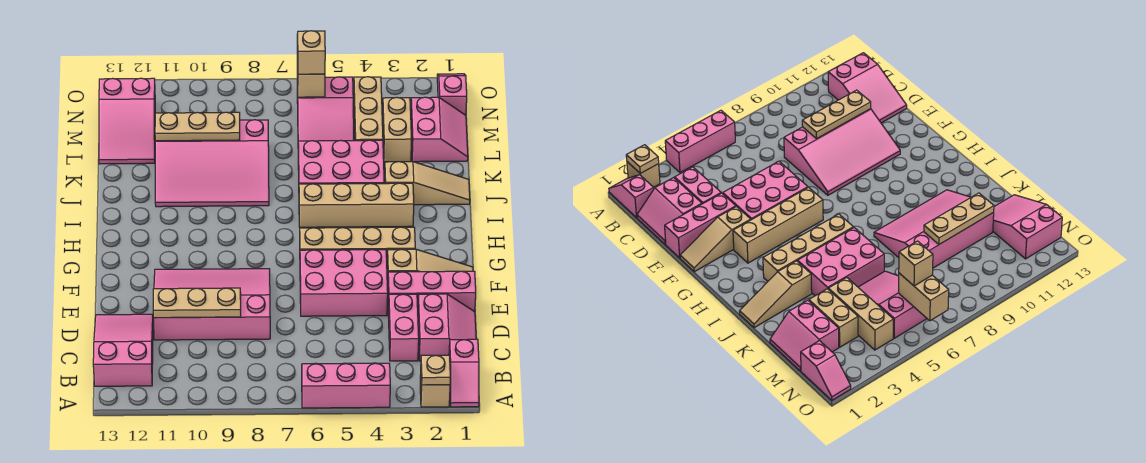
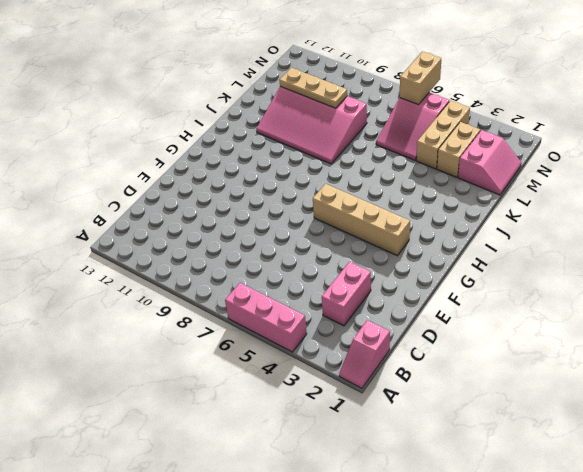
none -> tan 1x1 brick [420,375,450,407]
none -> pink 2x3 slope [93,314,153,386]
none -> pink 2x2 slope [418,294,476,361]

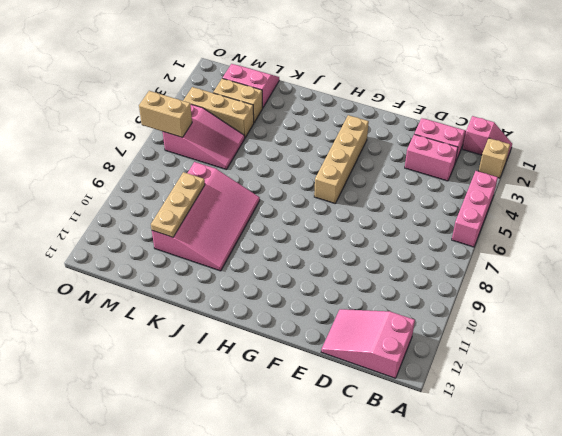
none -> pink 3x4 slope [153,269,270,340]
none -> pink 1x3 brick [388,271,476,315]
none -> pink 2x3 brick [300,250,388,316]

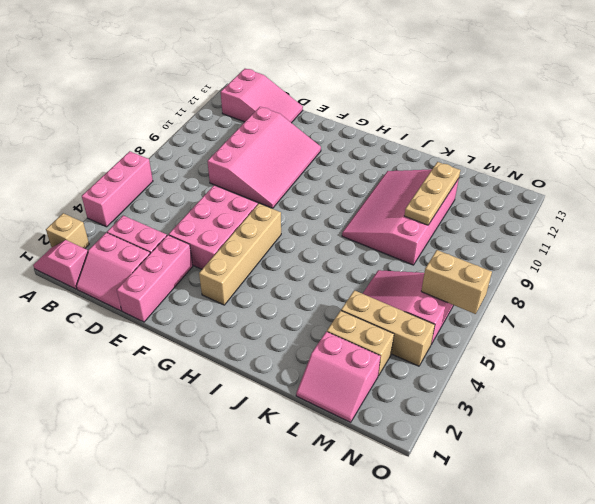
none -> tan 1x3 slope [387,249,473,285]
none -> tan 1x4 brick [299,183,414,227]
none -> tan 1x3 slope [384,162,470,205]

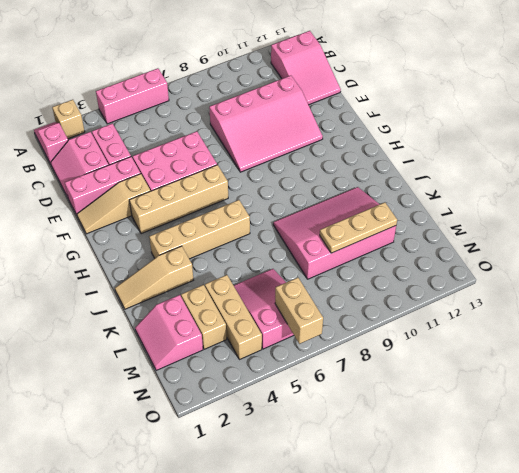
none -> pink 2x3 brick [298,140,384,184]
none -> pink 2x3 slope [99,78,155,164]
none -> pink 1x2 slope [437,74,467,115]

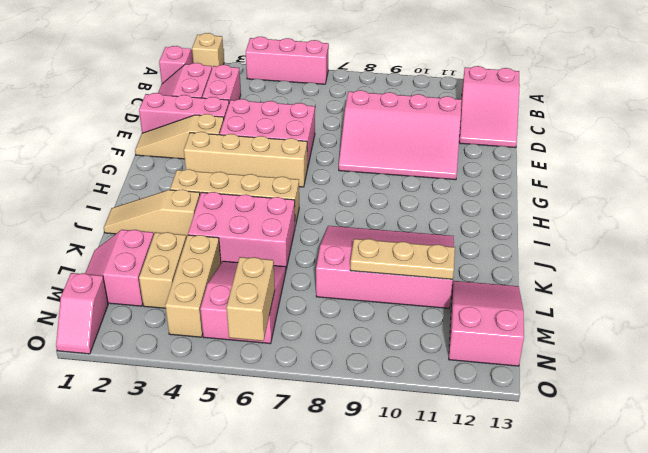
none -> tan 1x1 plate [421,355,450,385]
none -> tan 1x3 plate [153,288,241,318]
none -> tan 1x1 brick [297,31,325,74]

